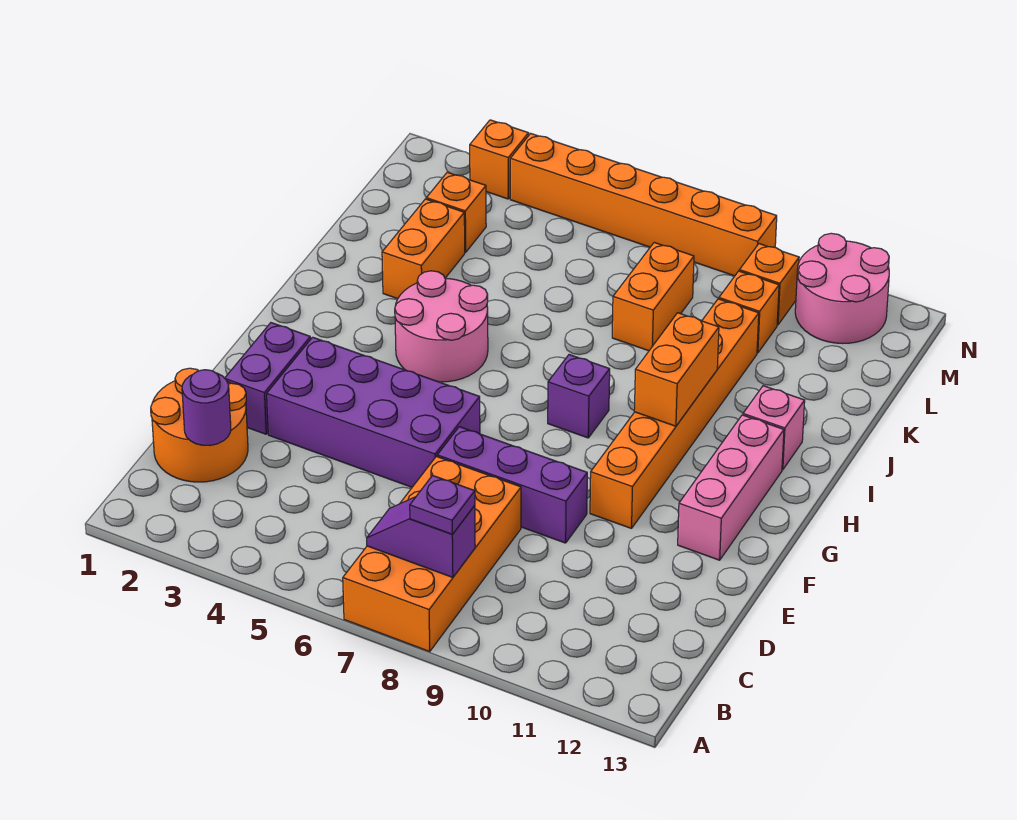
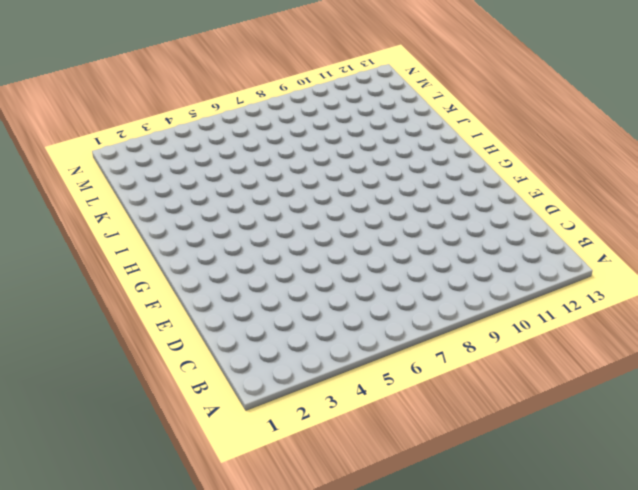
none -> orange 2x4 brick [343,456,521,651]
none -> orange 2x2 round brick [151,368,248,482]
none -> purple 1x2 brick [225,323,311,434]

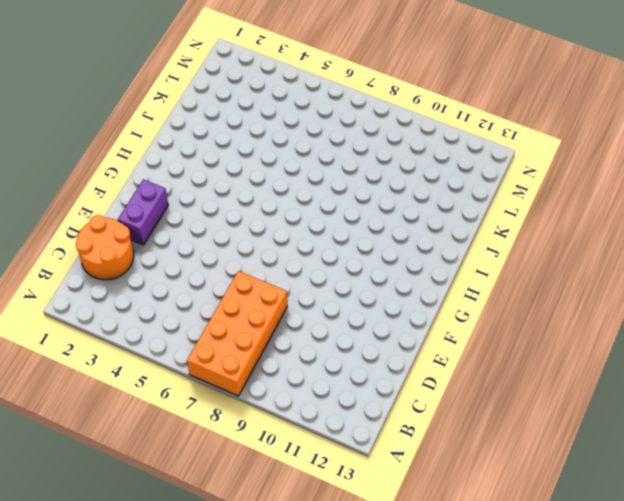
none -> purple 2x4 brick [267,337,480,487]
none -> purple 1x3 brick [437,427,587,543]
none -> orange 1x6 brick [590,299,759,528]

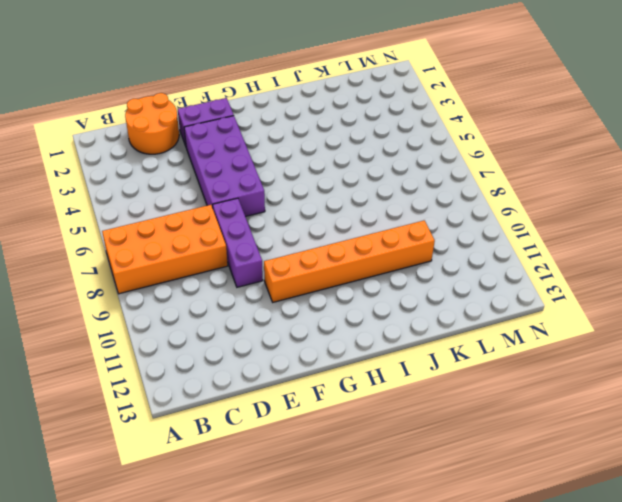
none -> pink 1x3 brick [678,415,784,560]
none -> pink 2x2 round brick [395,271,488,382]
none -> purple 1x1 brick [548,355,610,438]

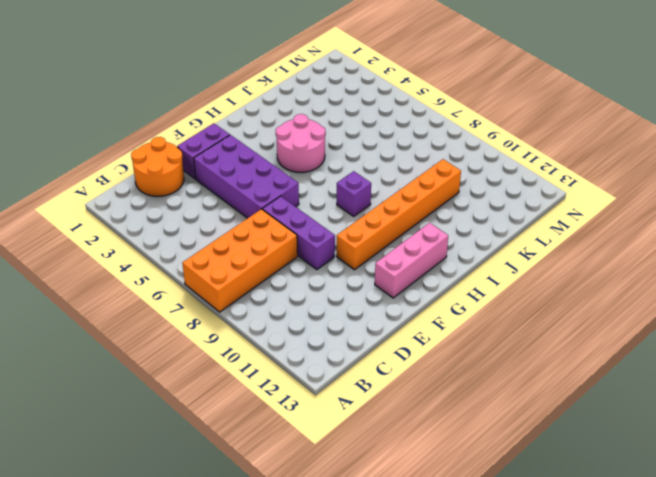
none -> pink 1x1 brick [743,386,805,470]
none -> orange 1x2 brick [382,199,465,299]
none -> orange 1x2 brick [612,243,694,351]

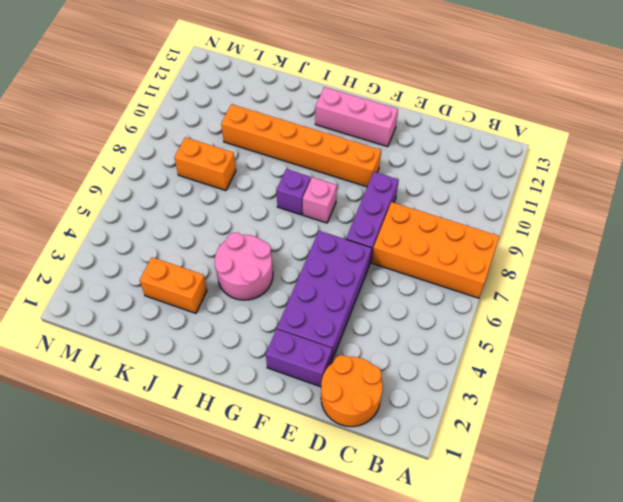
pink 1x1 brick [303,177,337,223] -> pink 1x1 brick moved to [743,386,805,470]
none -> orange 1x1 brick [426,172,486,252]
none -> orange 1x1 brick [719,271,779,353]
none -> orange 1x1 brick [739,244,799,325]

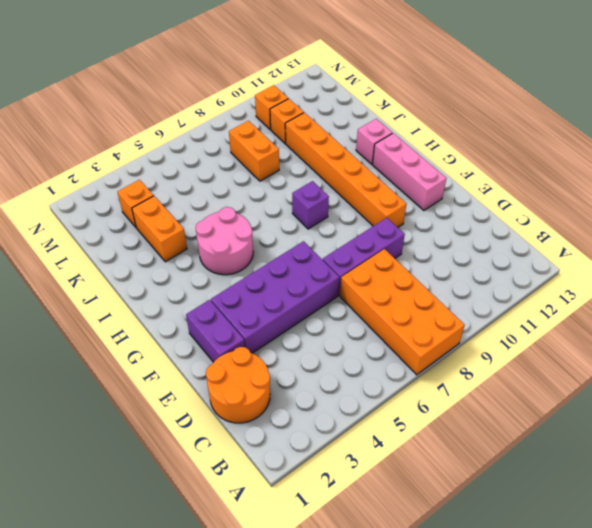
none -> pink 2x2 round brick [795,233,889,343]
none -> orange 1x1 brick [470,120,529,199]
none -> orange 1x6 brick [510,133,777,276]

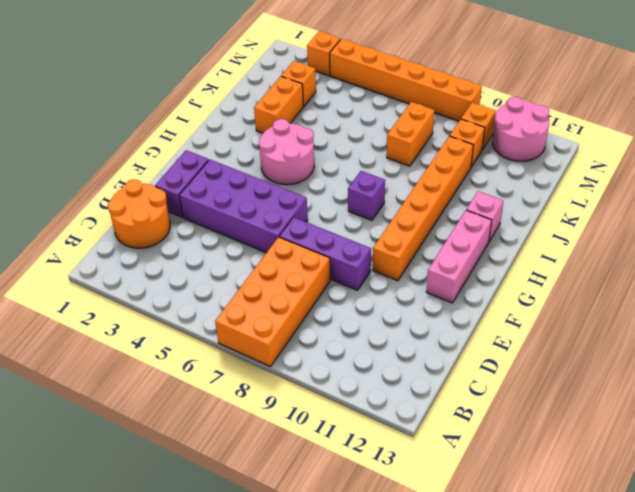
none -> purple 1x2 slope [367,497,475,577]
none -> purple 1x1 round brick [182,370,231,445]
none -> orange 1x2 brick [634,313,719,426]

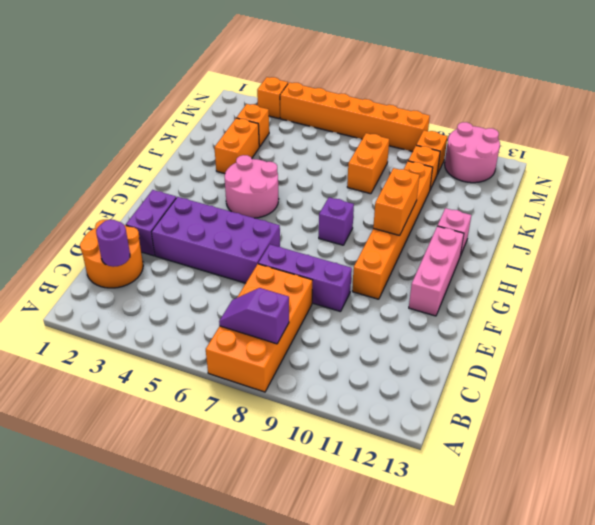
none -> purple 1x1 plate [410,475,475,534]

